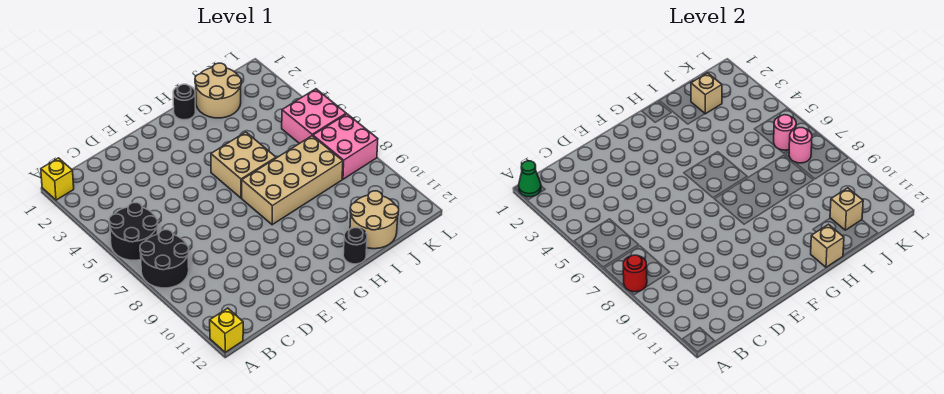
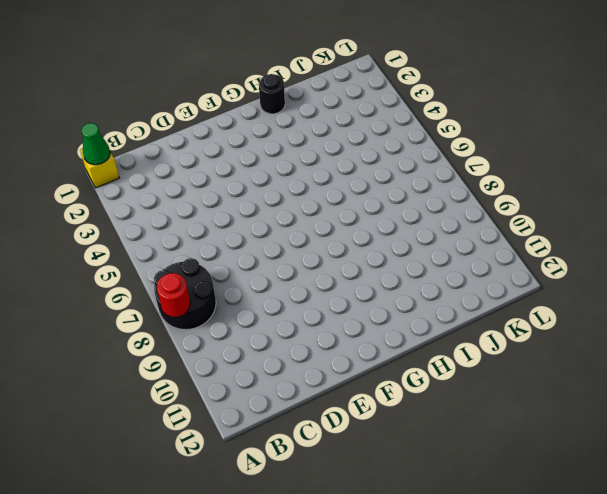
none -> black 2x2 round brick [109,203,158,260]
none -> yellow 1x1 brick [210,308,243,352]
none -> tan 2x2 brick [211,132,276,198]

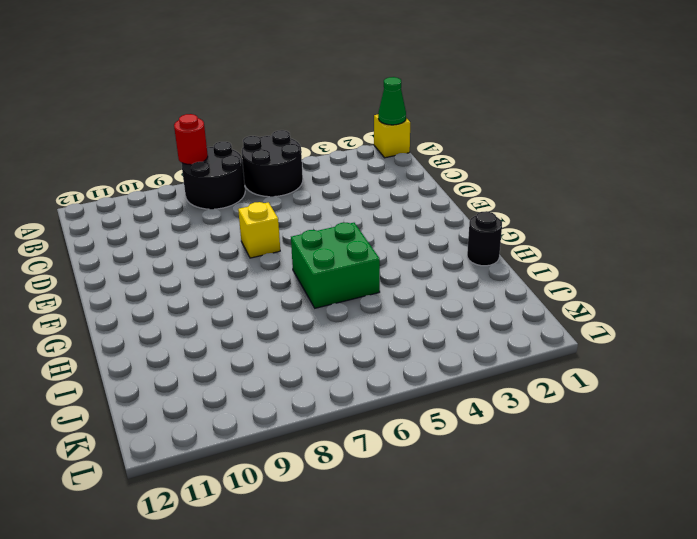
yellow 1x1 brick [238,202,280,258] -> yellow 1x1 brick moved to [210,308,243,352]
green 2x2 brick [291,223,380,308] -> tan 2x2 brick [211,132,276,198]
none -> tan 2x4 brick [242,136,343,225]
none -> black 1x1 round brick [343,228,367,264]
none -> tan 2x2 round brick [195,63,241,118]

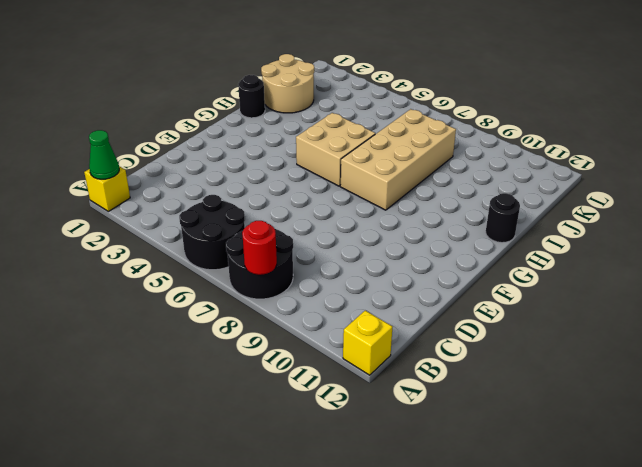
none -> tan 2x2 round brick [350,191,399,249]
none -> pink 2x2 brick [282,89,346,144]
none -> pink 2x2 brick [313,114,378,179]

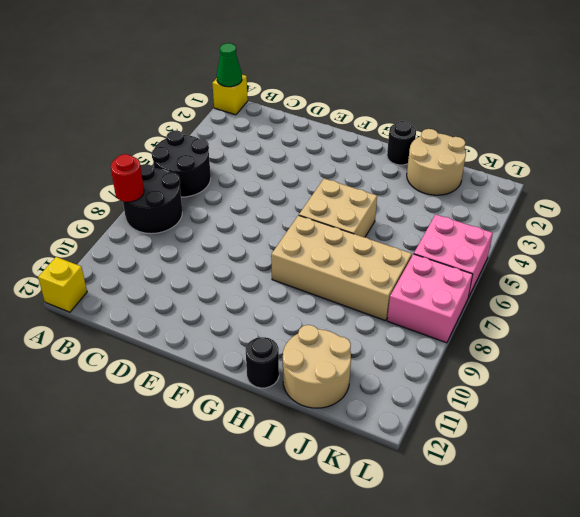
none -> tan 1x1 brick [811,224,844,267]
none -> tan 1x1 brick [691,73,722,114]
none -> tan 1x1 brick [830,188,863,230]

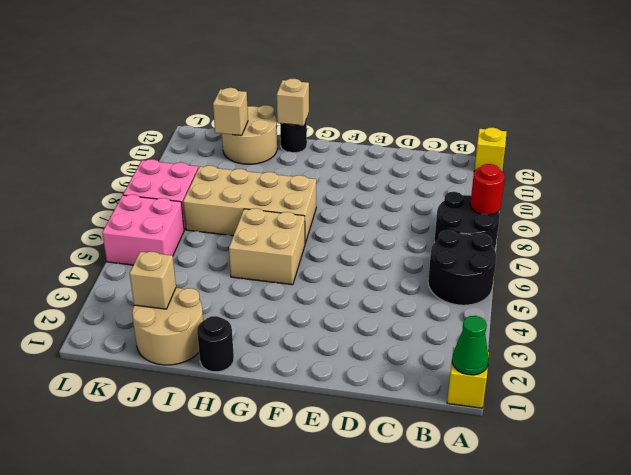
none -> pink 1x1 round brick [774,115,796,150]
none -> pink 1x1 round brick [789,128,812,163]

